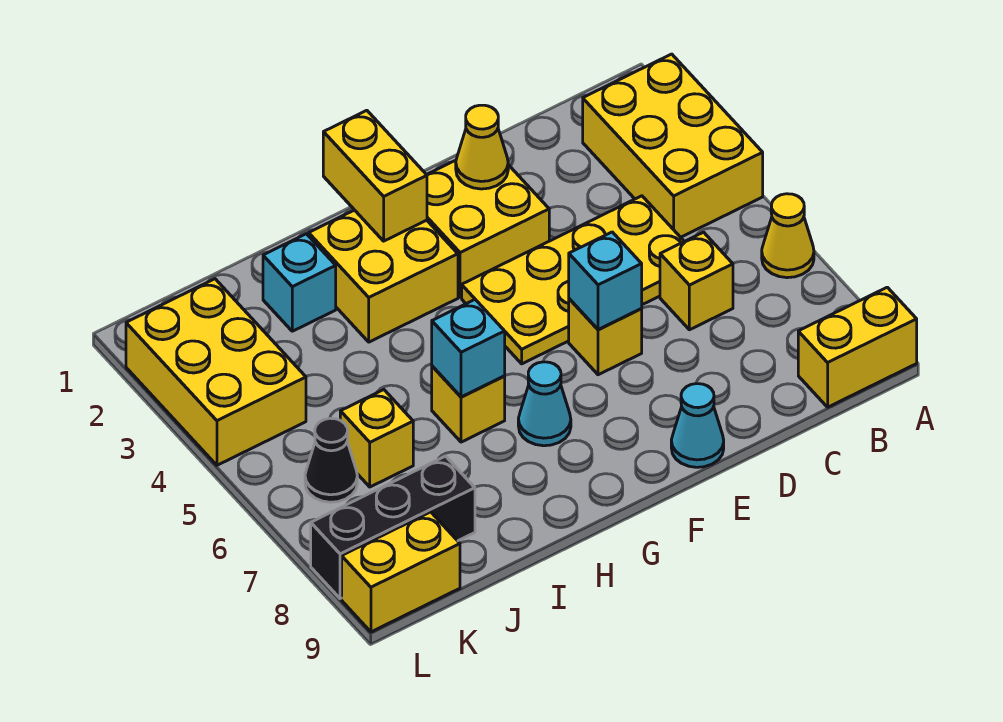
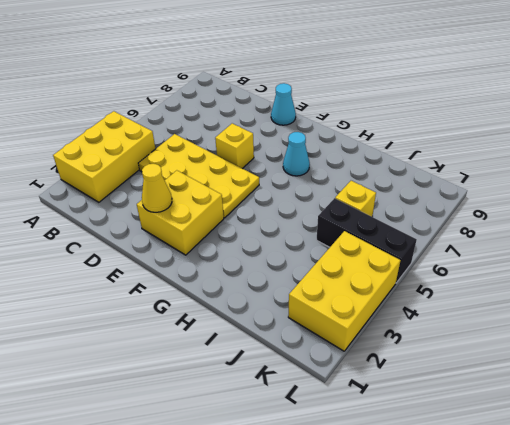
black 1x3 brick [316,198,417,283] -> black 1x3 brick moved to [311,456,475,599]
none -> yellow 1x1 cone [762,194,814,278]
none -> yellow 1x2 brick [798,287,917,407]
none -> yellow 1x1 brick [660,232,733,330]

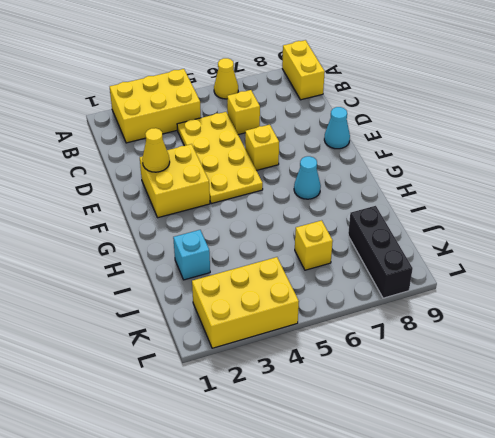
none -> yellow 2x2 brick [309,210,458,342]
none -> yellow 1x1 brick [432,366,505,442]
none -> black 1x1 cone [305,418,357,502]

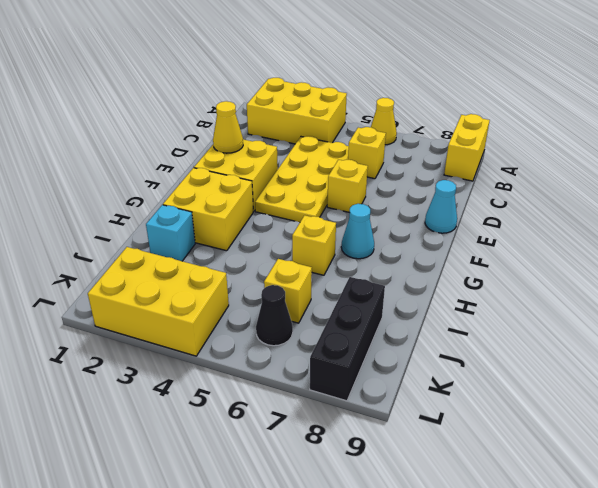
none -> yellow 1x2 brick [342,512,460,632]
none -> cyan 1x1 brick [569,232,642,330]
none -> yellow 1x2 brick [323,110,427,241]

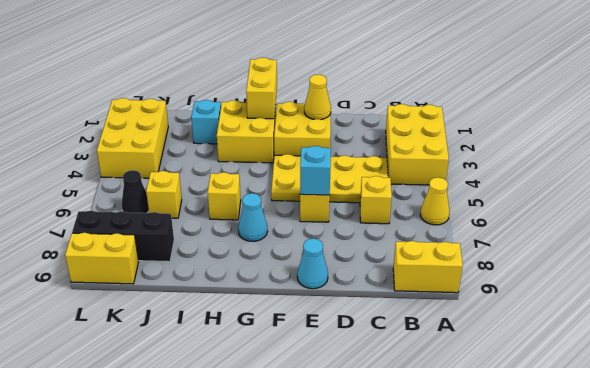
none -> cyan 1x1 brick [432,300,505,397]

